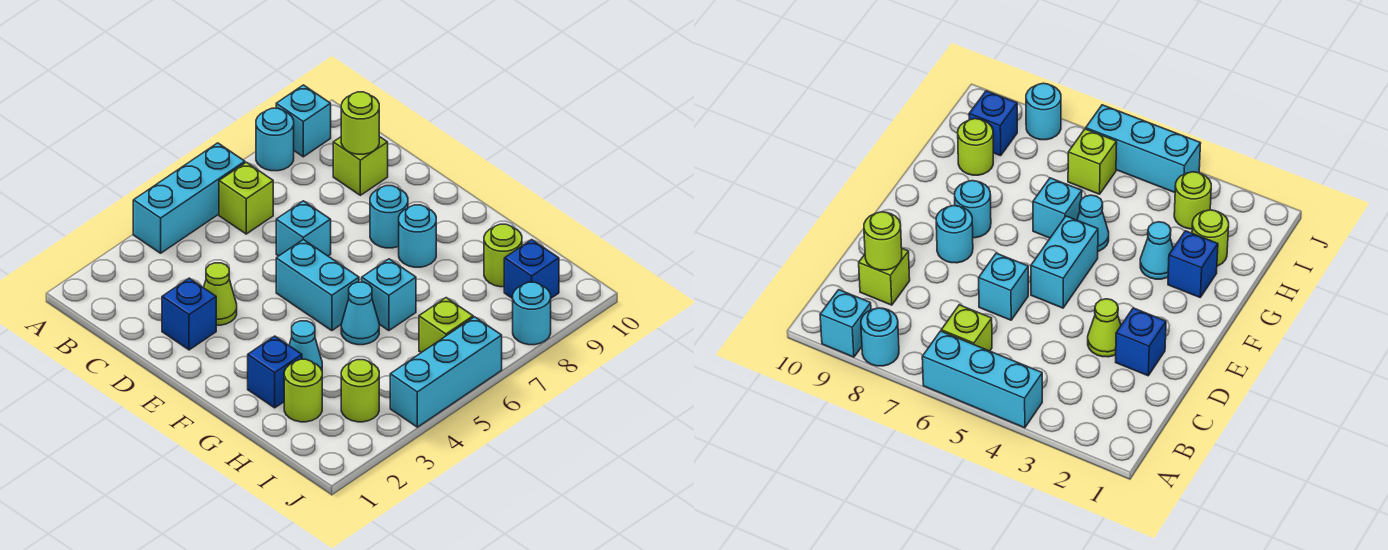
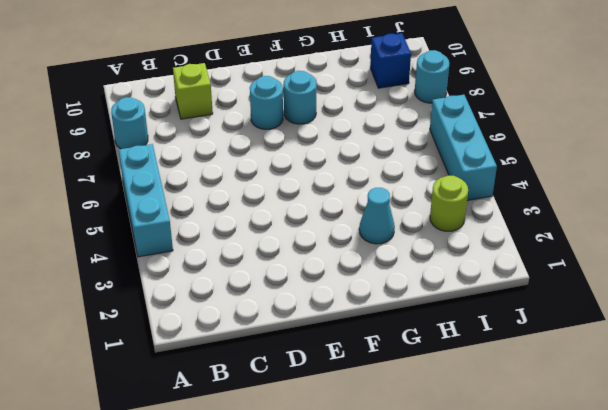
none -> cyan 1x1 brick [276,85,331,157]
none -> lime 1x1 brick [219,162,273,234]
none -> blue 1x1 brick [162,278,216,350]

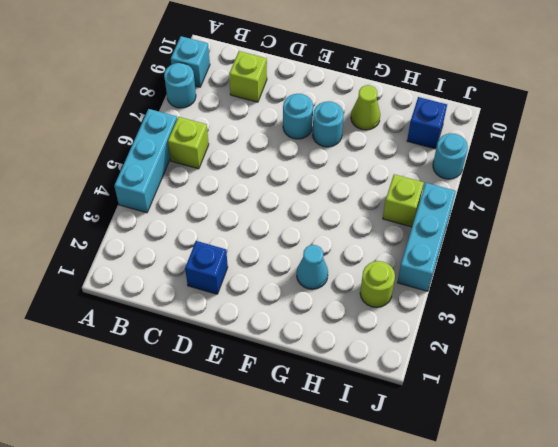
lime 1x1 cone [351,85,380,130] -> lime 1x1 cone moved to [204,263,237,325]
none -> cyan 1x1 brick [276,201,331,256]
none -> cyan 1x2 brick [276,240,359,331]
none -> blue 1x1 brick [248,336,302,408]

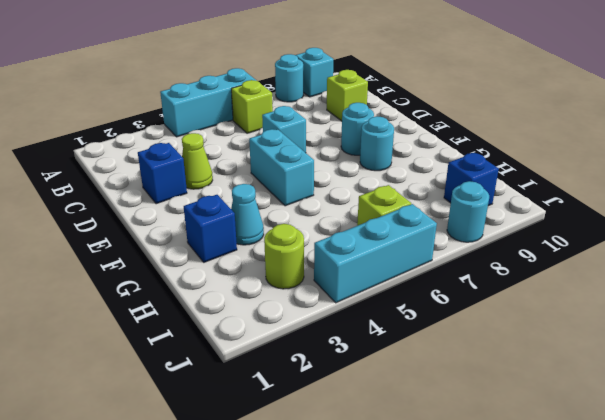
none -> cyan 1x1 cone [341,282,379,345]
none -> cyan 1x1 brick [362,259,416,331]
none -> lime 1x1 round brick [284,359,322,422]

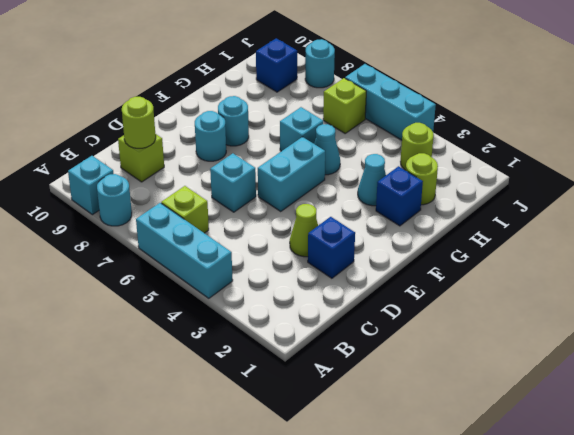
none -> lime 1x1 round brick [484,224,522,287]

